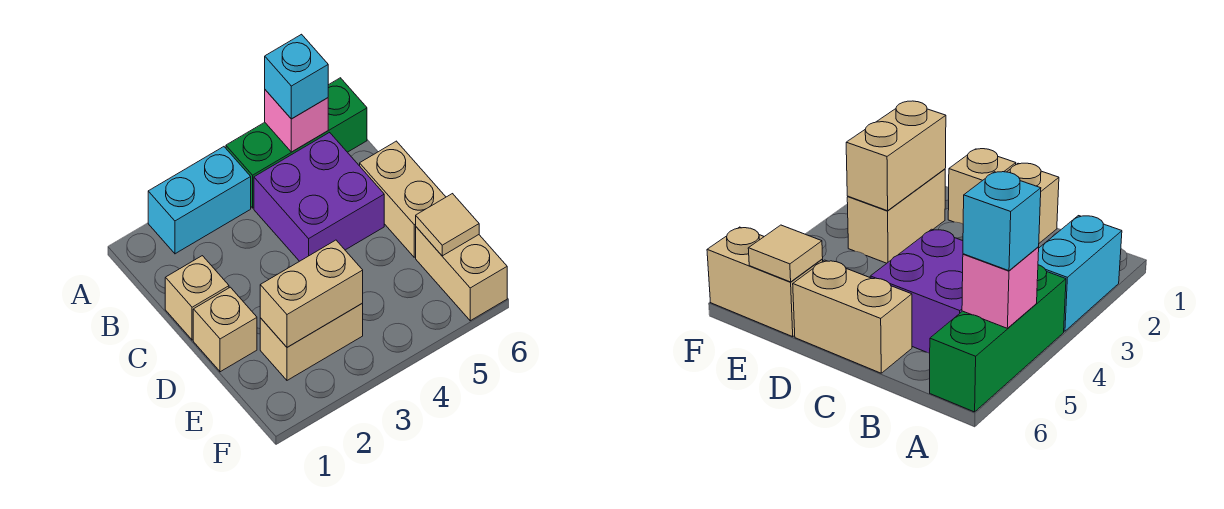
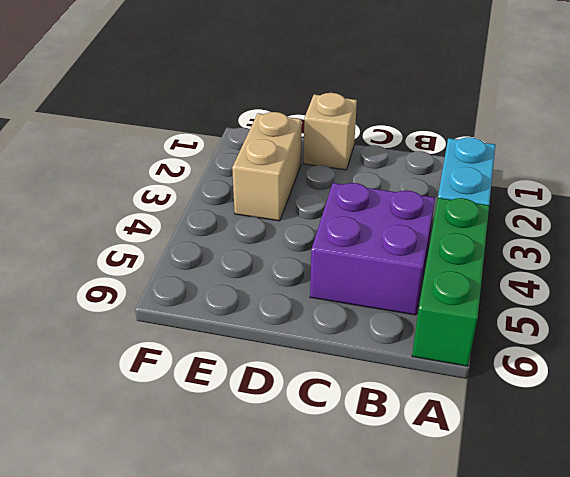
none -> tan 1x1 brick [165,256,229,340]
none -> tan 1x2 brick [360,141,446,257]
none -> tan 1x2 brick [416,227,507,321]

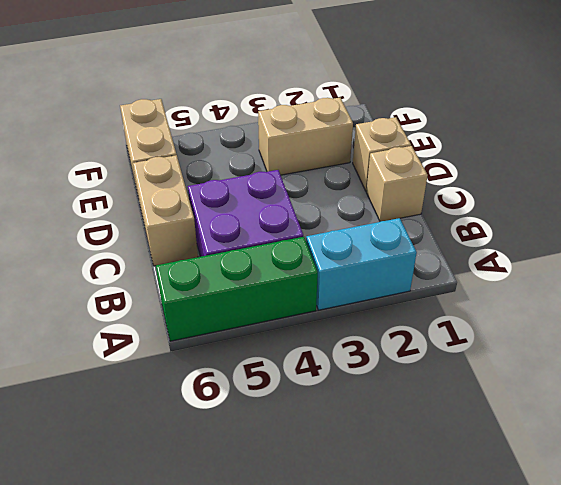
none -> pink 1x1 brick [265,90,328,152]
none -> tan 1x2 brick [260,240,363,347]
none -> tan 1x1 tile [416,194,479,256]

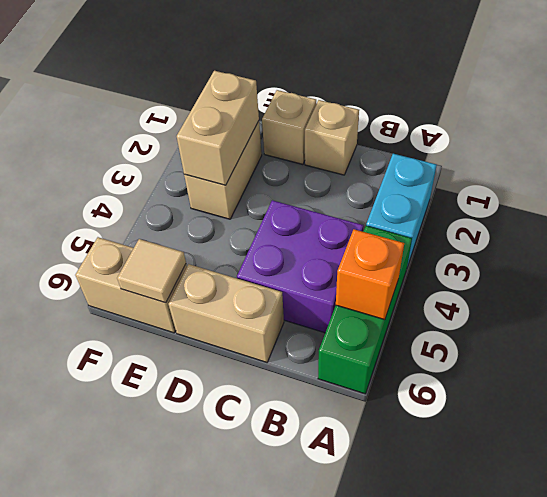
orange 1x1 brick [336,229,404,320] -> pink 1x1 brick [265,90,328,152]
none -> cyan 1x1 brick [265,34,328,119]

